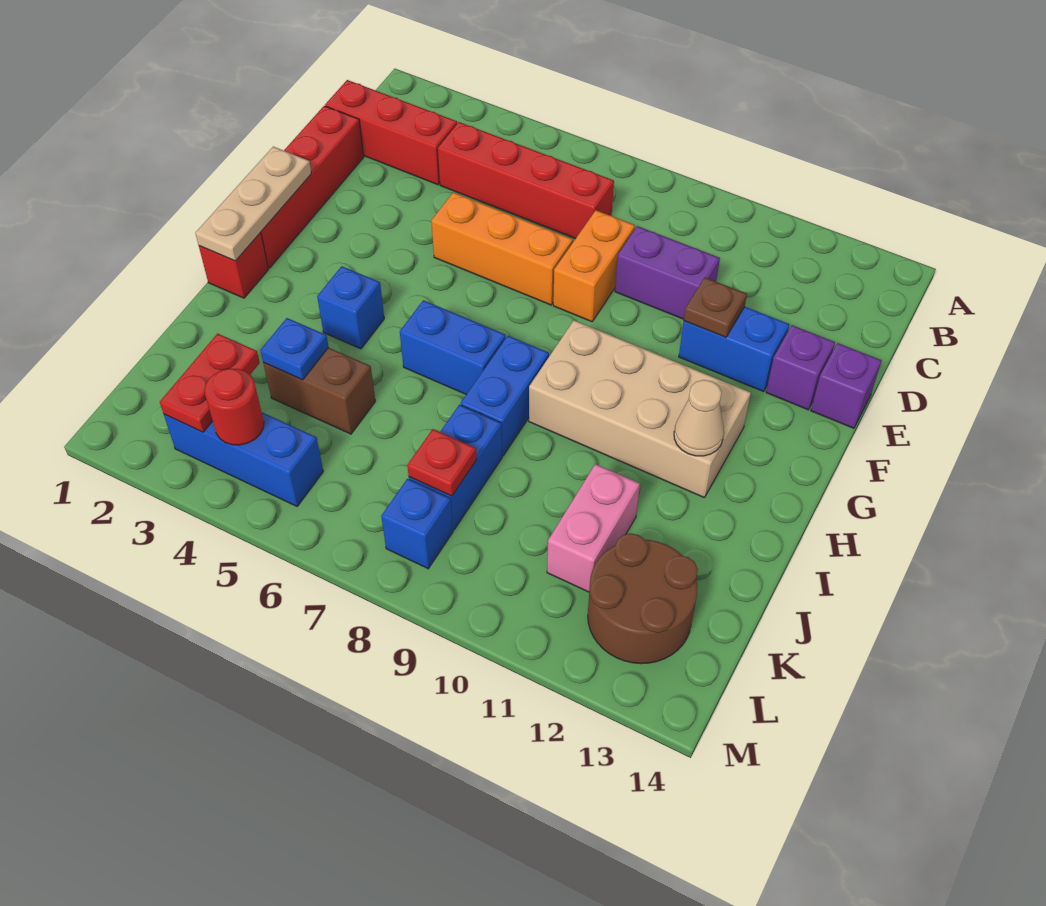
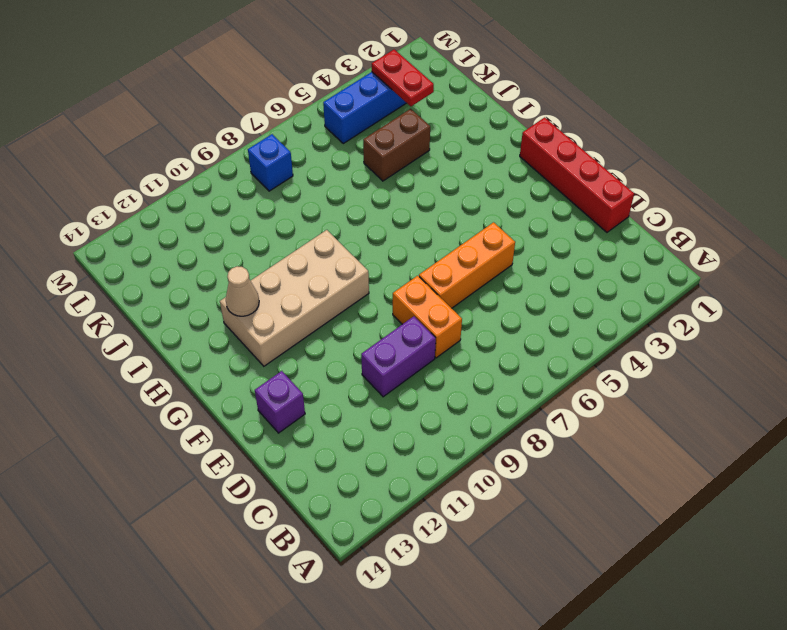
none -> red 1x3 brick [325,80,457,185]
none -> red 1x4 brick [438,122,614,239]
none -> blue 1x2 brick [679,307,789,392]

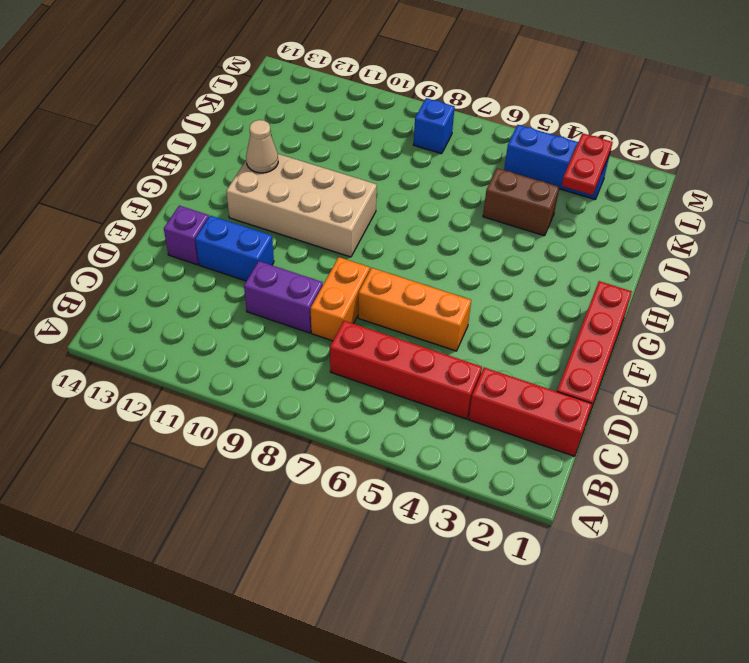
none -> purple 1x1 brick [811,343,882,428]
none -> red 1x1 brick [199,232,268,298]
none -> blue 1x1 brick [317,266,384,349]

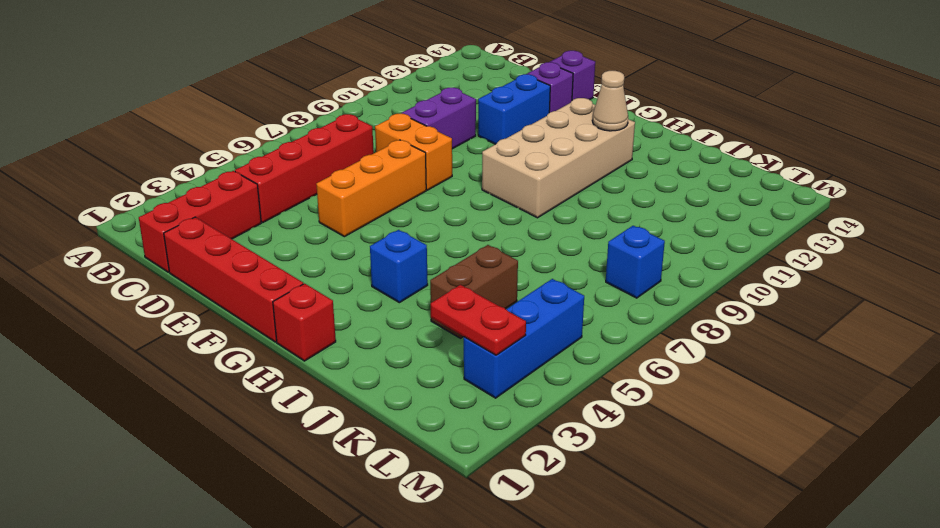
none -> blue 1x2 brick [400,300,506,394]
none -> blue 1x2 brick [461,336,549,456]
none -> blue 1x2 brick [409,405,502,530]

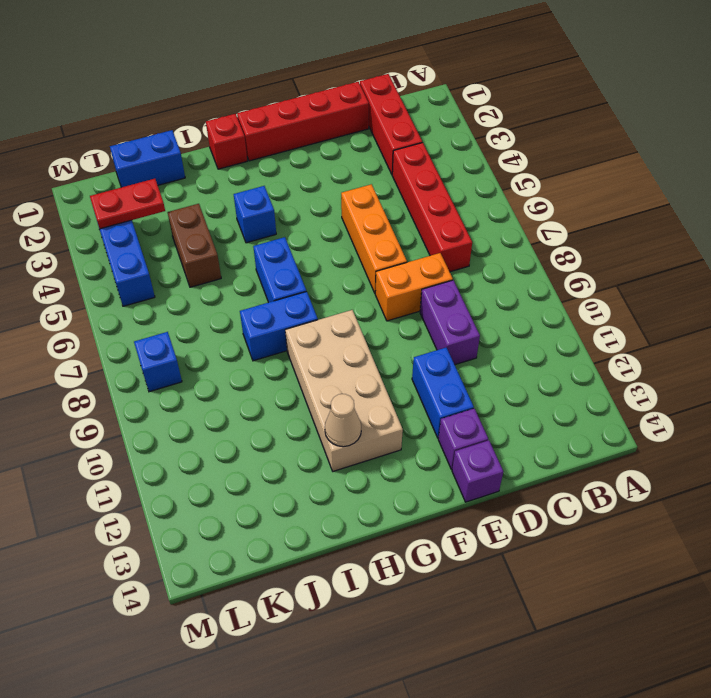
blue 1x2 brick [110,130,185,187] -> blue 1x2 brick moved to [409,405,502,530]
none -> pink 1x2 brick [547,464,640,592]
none -> brown 2x2 round brick [588,533,698,664]
none -> brown 1x1 plate [684,278,747,337]

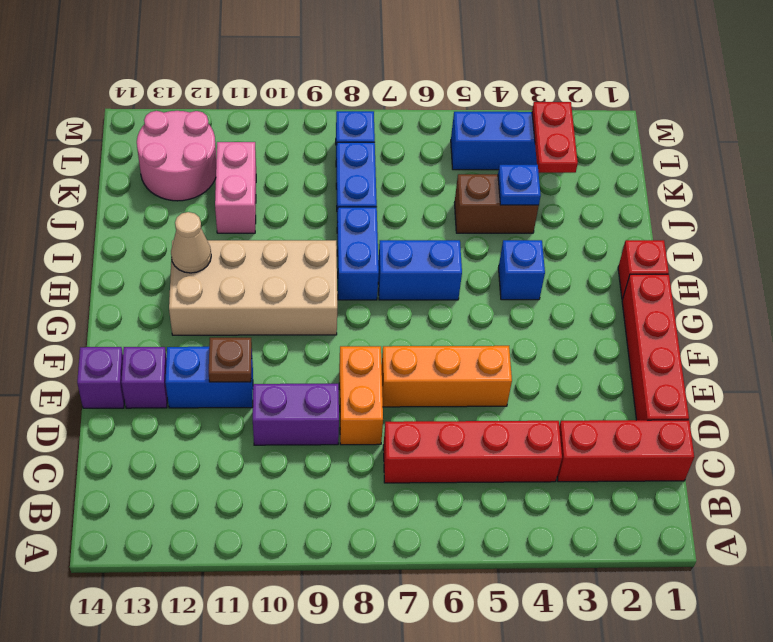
pink 2x2 round brick [137,111,216,201] -> brown 2x2 round brick [588,533,698,664]
none -> tan 1x3 plate [195,147,311,261]
none -> red 1x1 plate [407,429,477,496]
none -> red 1x1 round brick [204,369,264,445]

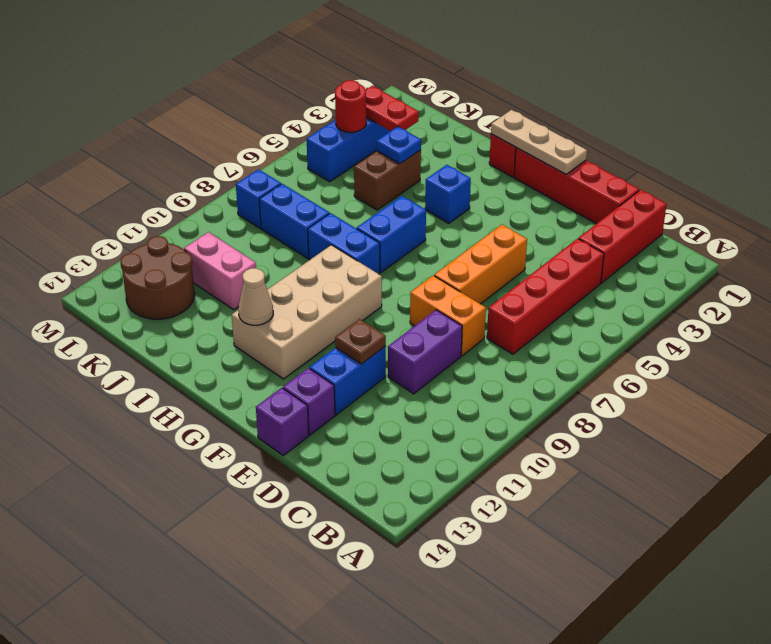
none -> red 1x1 plate [407,429,477,496]

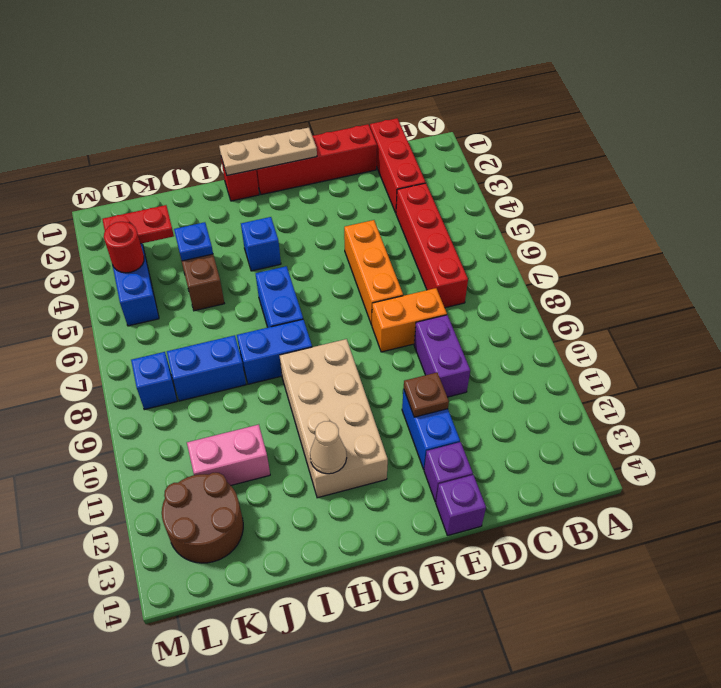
none -> red 1x1 plate [407,429,477,496]

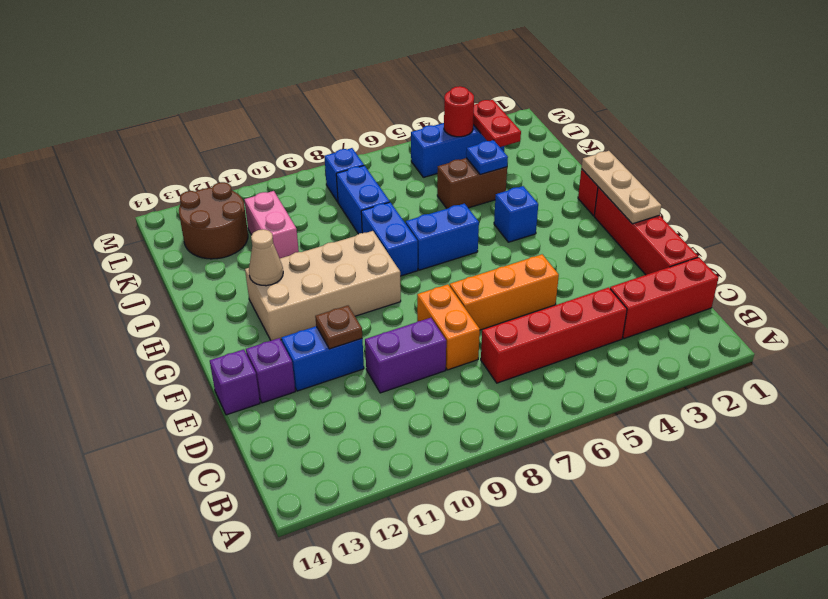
none -> red 1x1 plate [407,429,477,496]

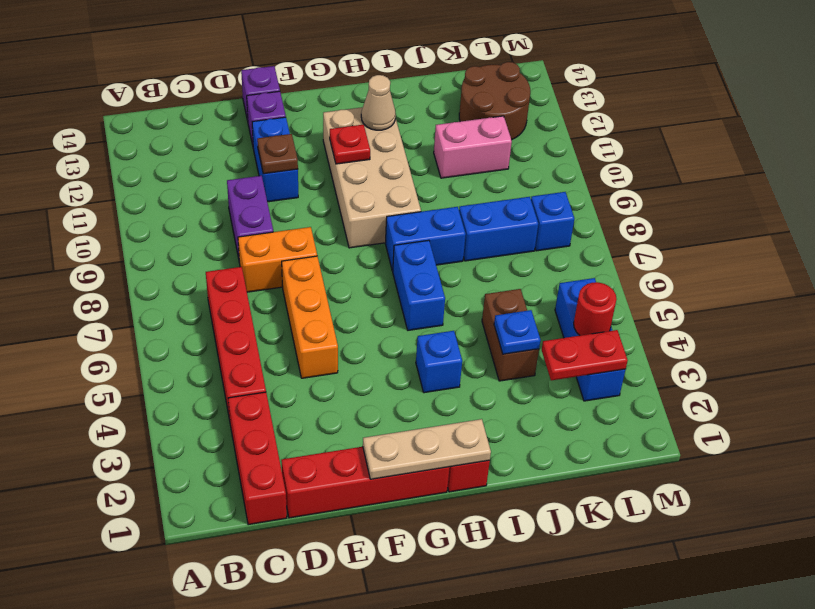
red 1x1 plate [330,125,370,164] -> red 1x1 plate moved to [407,429,477,496]

